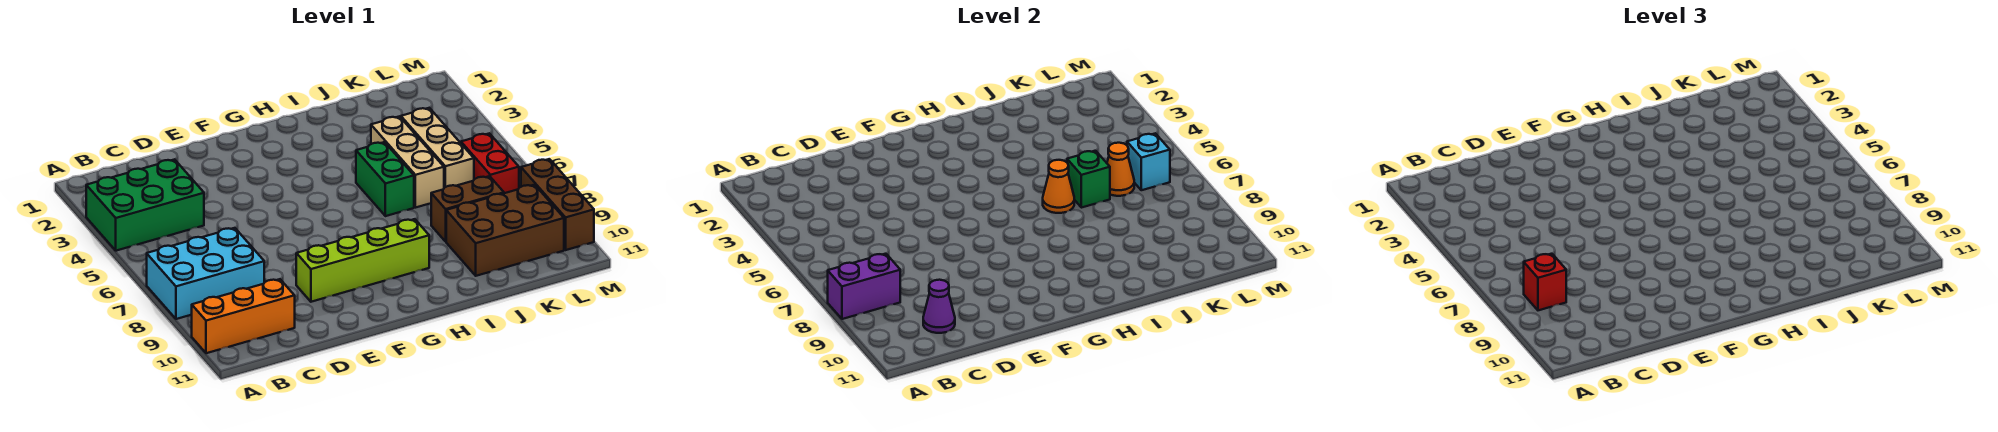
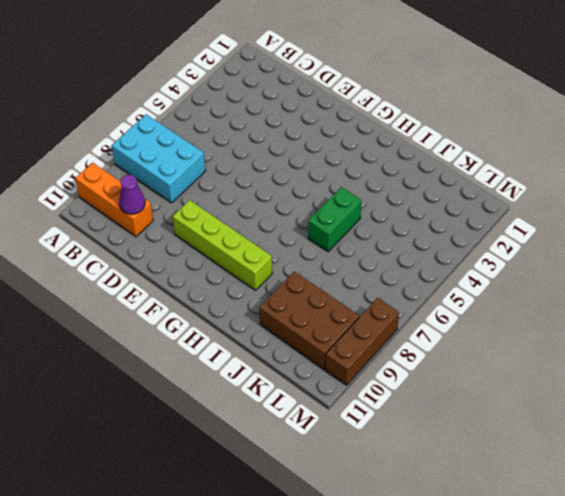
none -> green 2x3 brick [86,159,204,251]
none -> tan 1x3 brick [371,116,444,208]
none -> brown 1x2 brick [431,176,504,241]

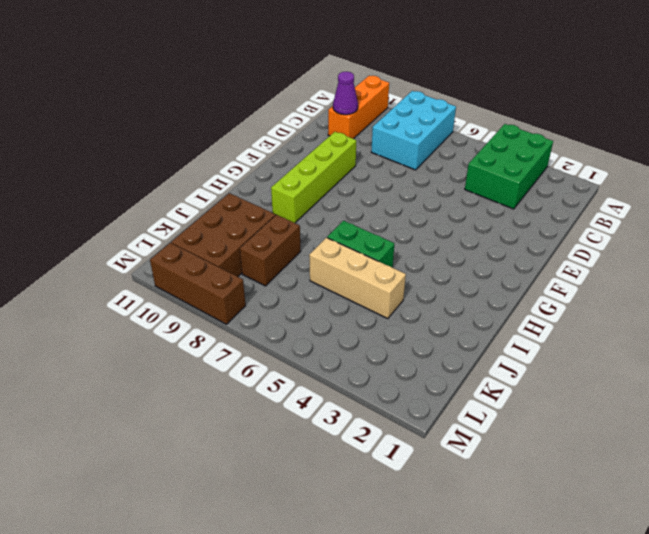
none -> tan 1x3 brick [401,108,474,188]
none -> red 1x2 brick [461,133,519,193]
none -> purple 1x2 brick [828,254,900,319]

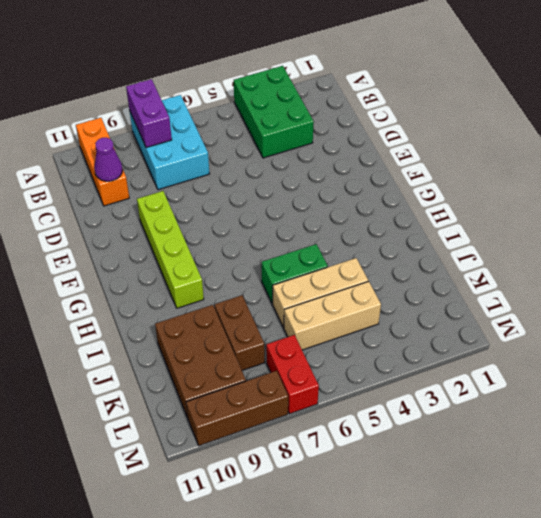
red 1x2 brick [266,335,319,414] -> red 1x2 brick turned to [461,133,519,193]
none -> orange 1x1 cone [1043,160,1074,213]
none -> green 1x1 brick [1067,151,1110,208]
none -> orange 1x1 cone [1107,143,1134,196]

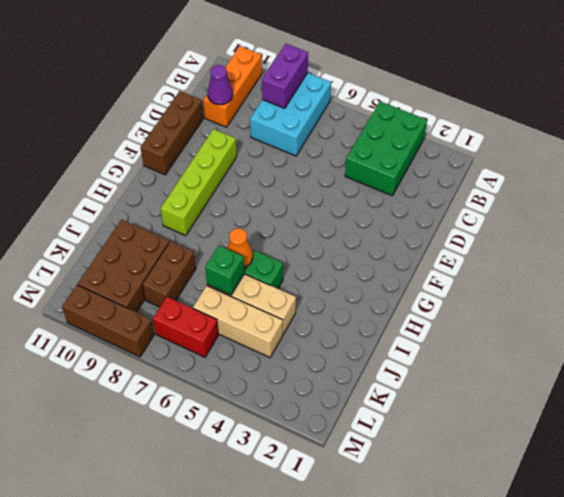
brown 1x3 brick [140,91,203,175] -> none
none -> orange 1x1 cone [1107,143,1134,196]
none -> cyan 1x1 brick [1127,133,1170,190]
none -> red 1x1 brick [1524,254,1566,310]

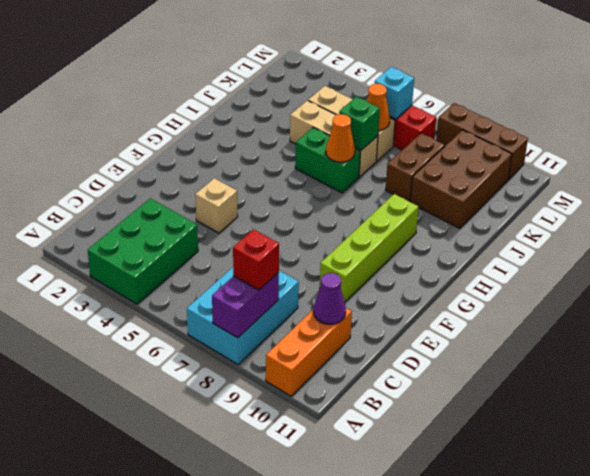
tan 1x1 brick [195,178,238,233] -> none

